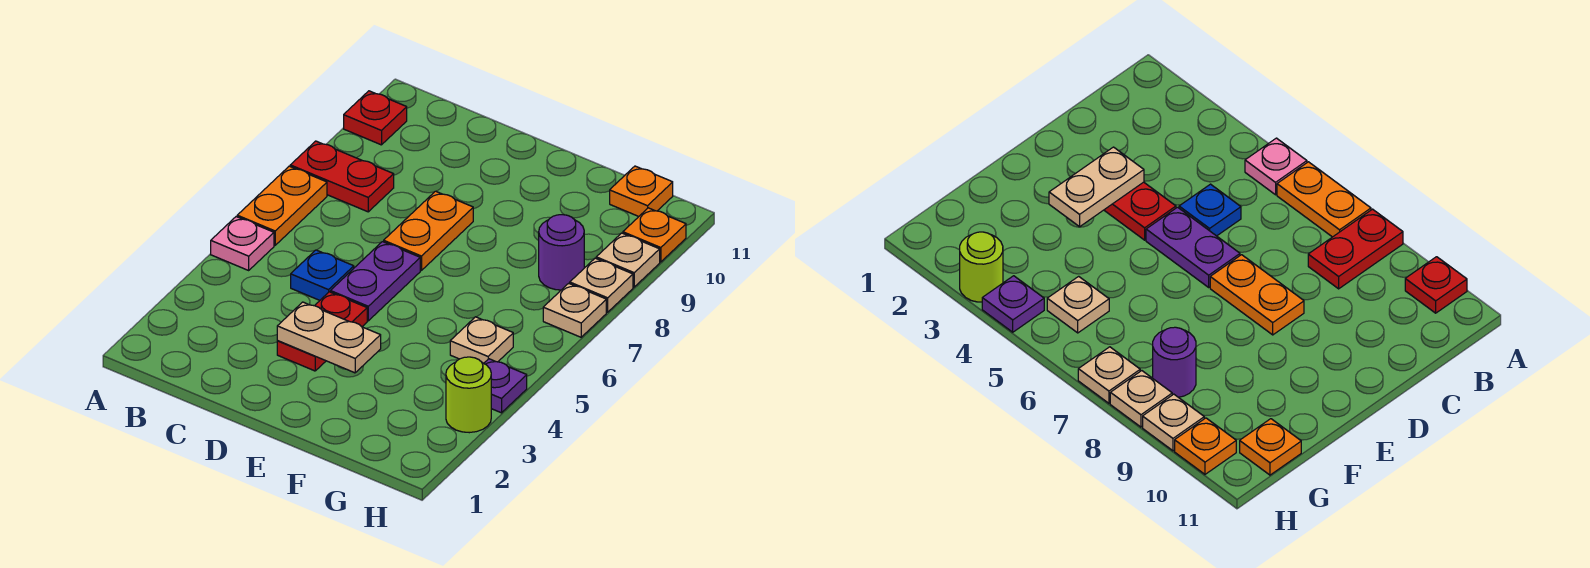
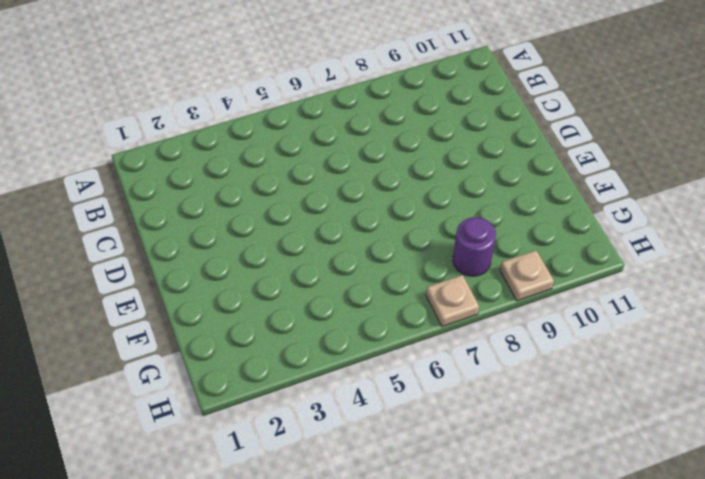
none -> pink 1x1 plate [211,217,274,270]
none -> orange 1x2 plate [237,166,327,245]
none -> red 1x2 plate [290,141,394,212]

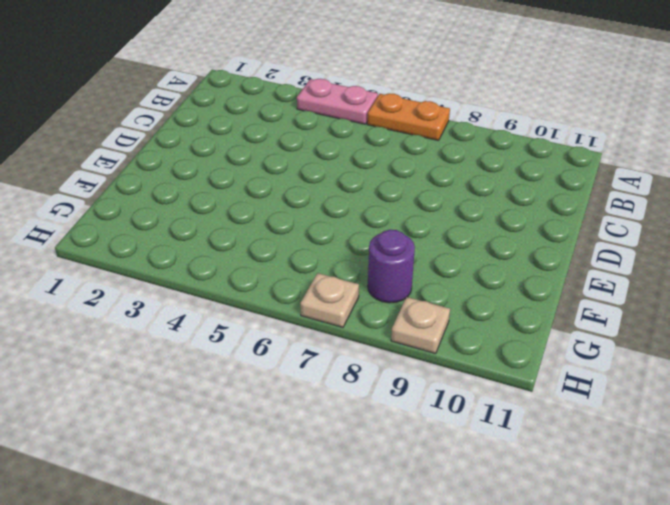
pink 1x2 plate [297,79,378,124] -> pink 1x1 plate [211,217,274,270]
none -> red 1x2 plate [290,141,394,212]
none -> red 1x1 plate [344,91,407,145]
none -> blue 1x1 plate [291,250,354,300]

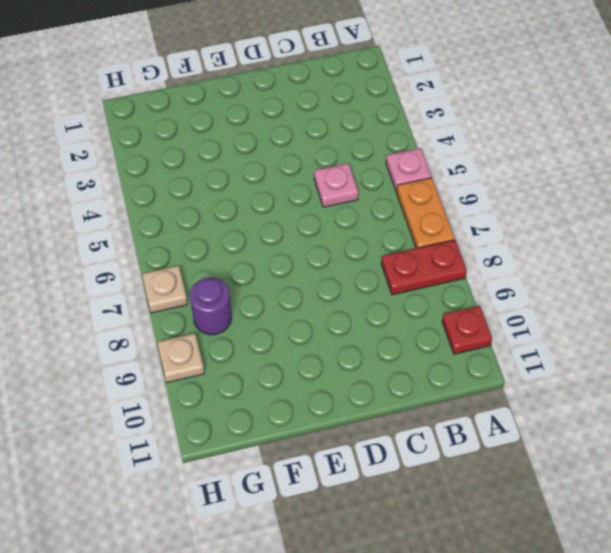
pink 1x1 plate [314,163,358,207] -> blue 1x1 plate [291,250,354,300]
none -> red 1x2 plate [277,292,367,371]
none -> purple 1x2 plate [330,242,420,321]
none -> orange 1x2 plate [384,191,473,270]

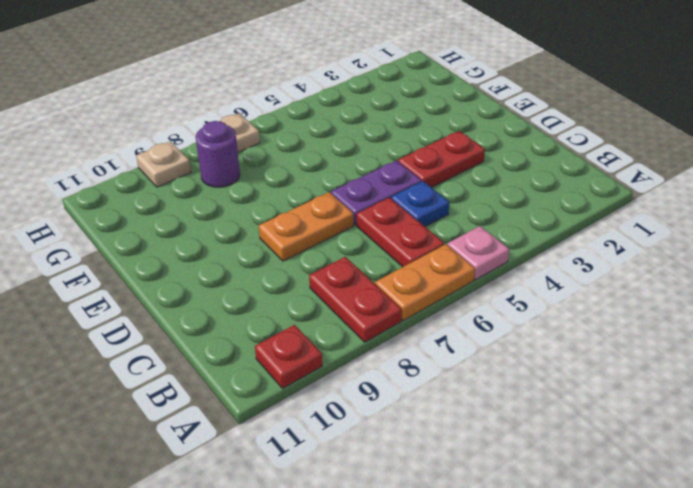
red 1x2 plate [357,198,445,267] -> none
none -> tan 1x1 plate [450,317,513,363]
none -> orange 1x1 plate [610,166,673,216]
none -> lime 1x1 round brick [446,357,491,433]

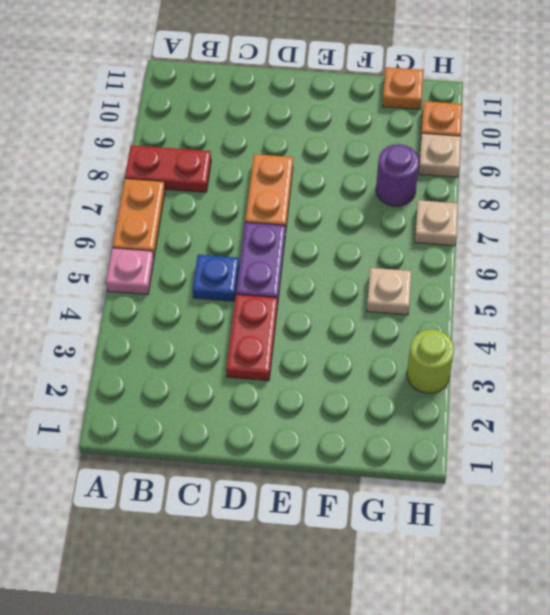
none -> red 1x1 plate [344,91,407,145]
none -> purple 1x1 plate [484,359,527,413]
none -> tan 1x1 plate [570,258,633,312]

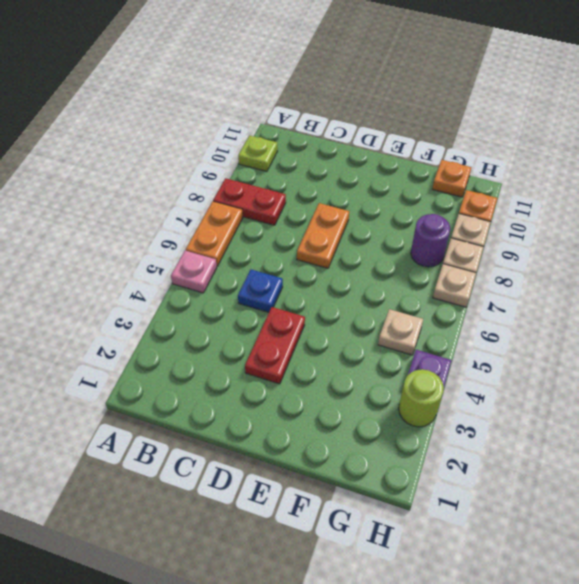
lime 1x1 plate [238,135,278,171] -> red 1x1 plate [344,91,407,145]
none -> purple 1x2 plate [330,242,420,321]
none -> tan 1x2 plate [277,302,381,373]

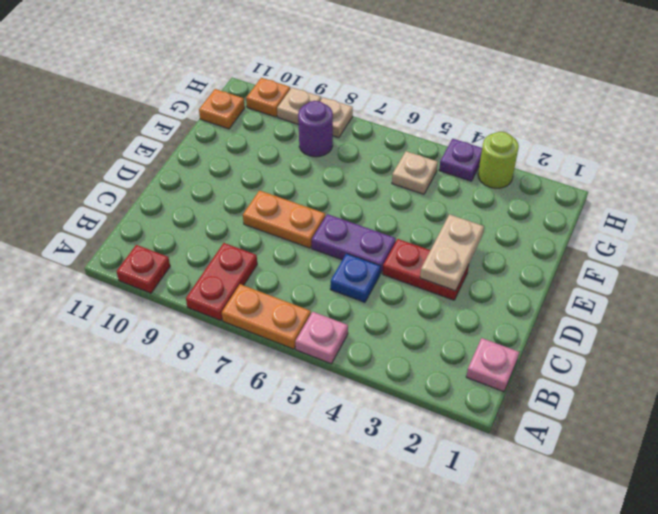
pink 1x1 plate [466,338,519,392] -> none
none -> tan 1x1 plate [543,283,606,337]

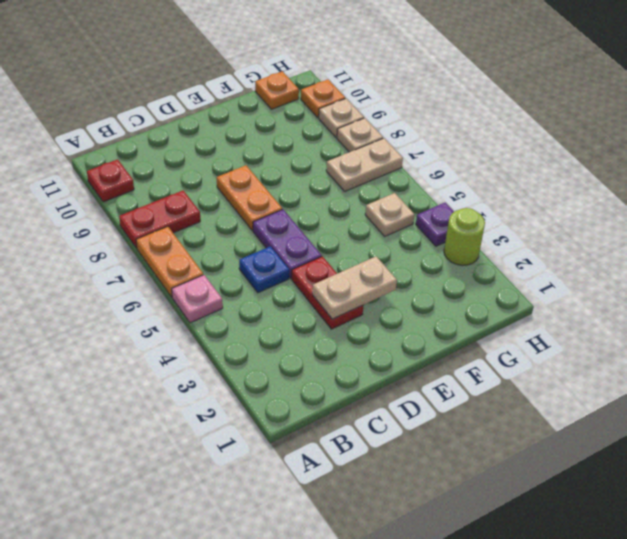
tan 1x2 plate [326,138,403,191] -> tan 1x1 plate [543,283,606,337]
none -> purple 1x1 round brick [539,215,584,290]

